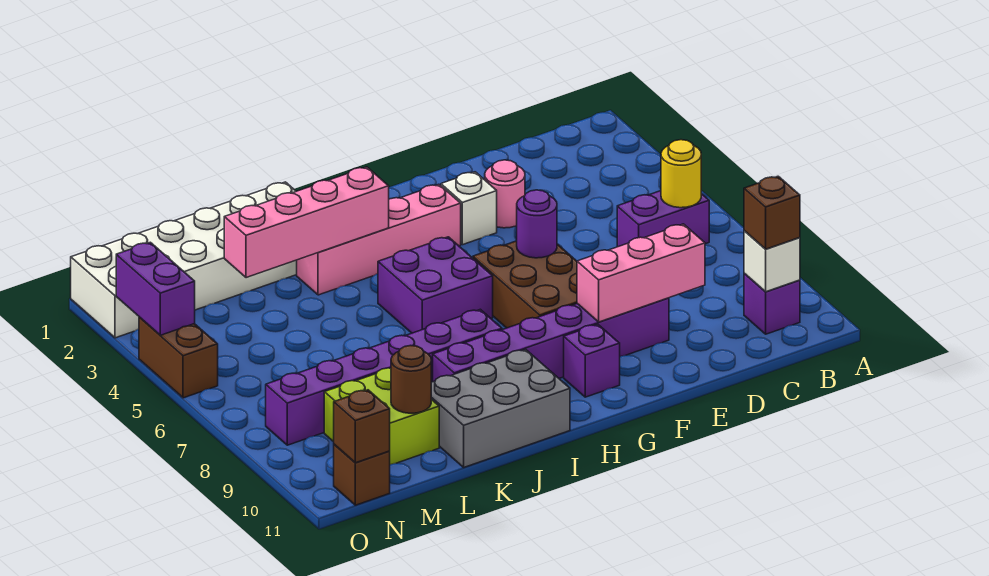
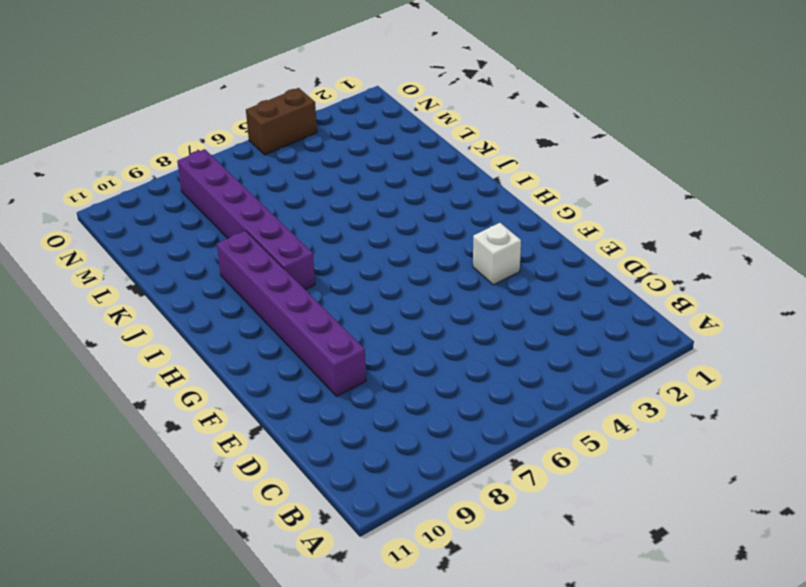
none -> purple 1x2 brick [617,191,709,247]
none -> purple 1x1 brick [744,274,800,334]
none -> pink 1x1 round brick [485,160,525,228]

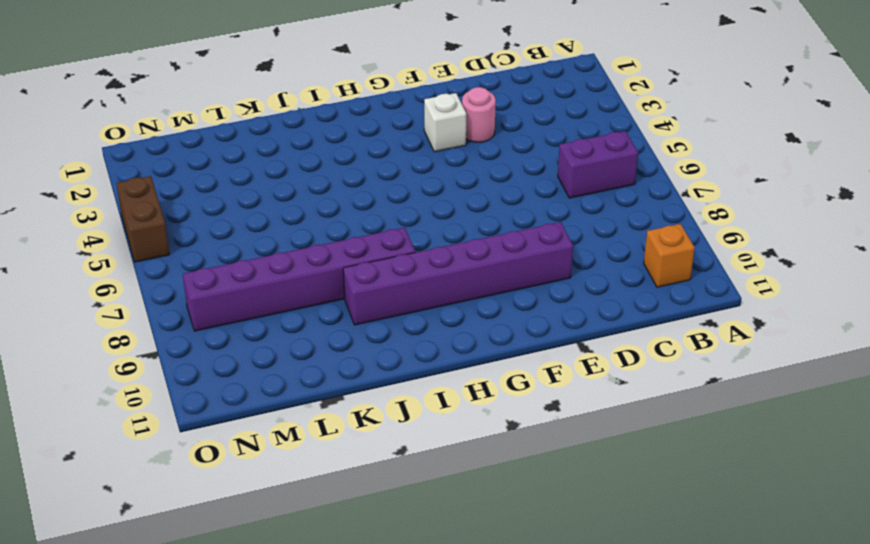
orange 1x1 brick [644,224,695,287] -> purple 1x1 brick [744,274,800,334]
none -> brown 2x3 brick [473,241,577,328]
none -> pink 1x4 brick [297,184,461,295]
none -> purple 1x1 brick [564,324,620,397]

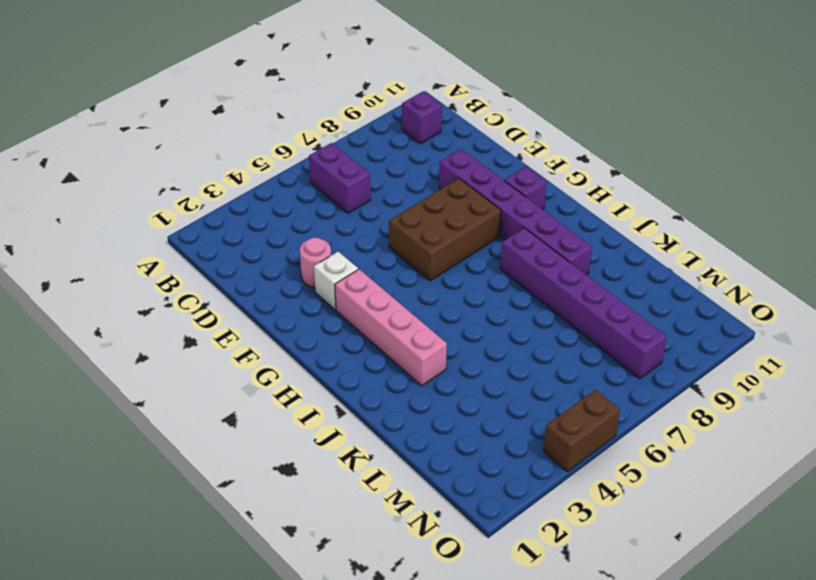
none -> purple 2x2 brick [378,237,493,333]
none -> grey 2x3 brick [431,349,570,467]
none -> white 2x6 brick [71,182,297,338]

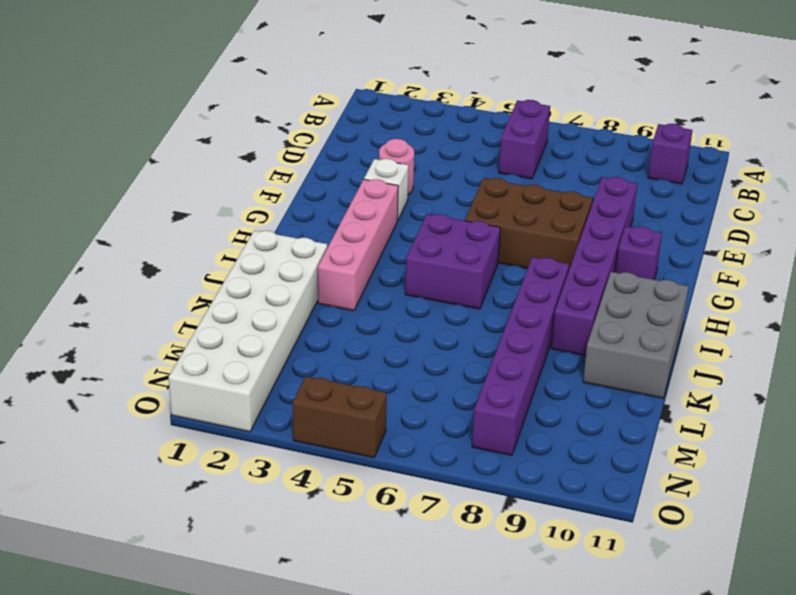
none -> lime 2x2 brick [324,368,439,465]
none -> brown 1x1 brick [334,444,390,505]
none -> yellow 1x1 round brick [661,140,701,208]

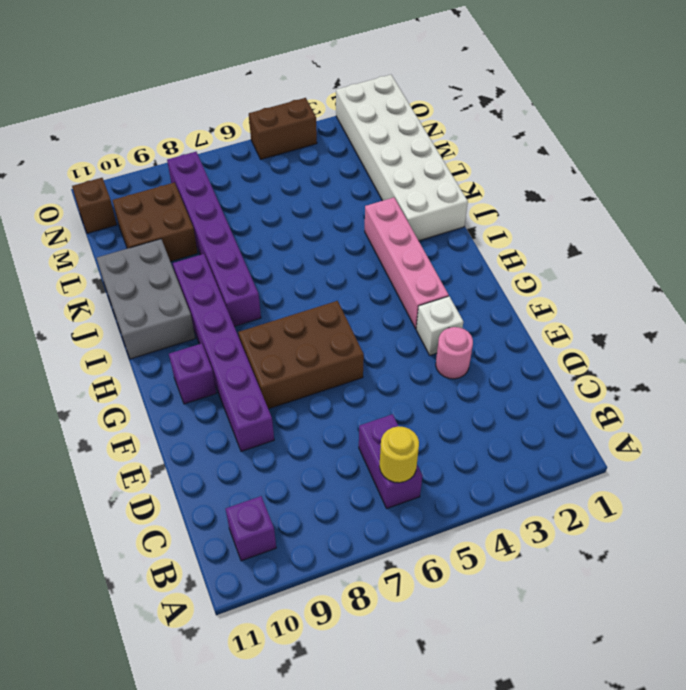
brown 2x2 brick [113,182,198,262] -> lime 2x2 brick [324,368,439,465]
none -> purple 2x2 brick [378,237,493,333]
none -> white 1x1 brick [744,231,800,292]
none -> pink 1x3 brick [577,224,705,322]

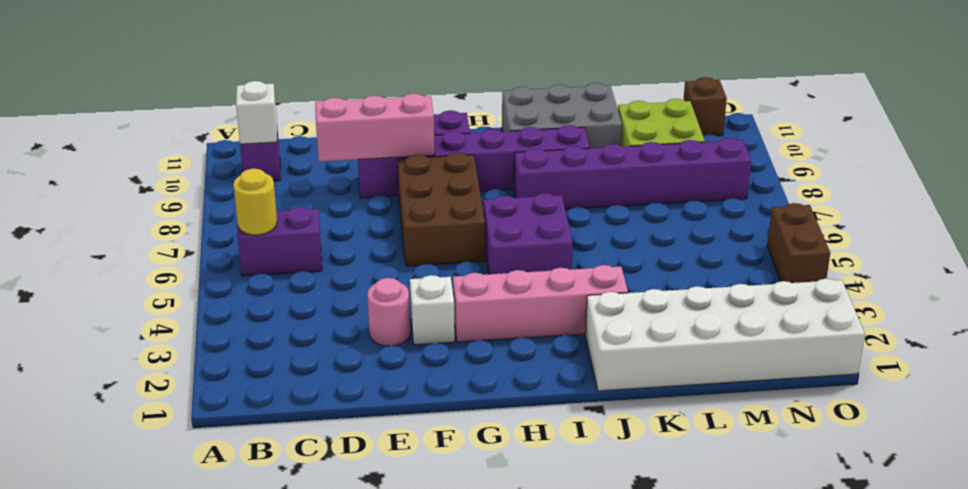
none -> purple 1x1 round brick [517,190,557,258]
none -> pink 1x4 brick [224,167,389,278]
none -> brown 1x1 round brick [391,345,431,413]

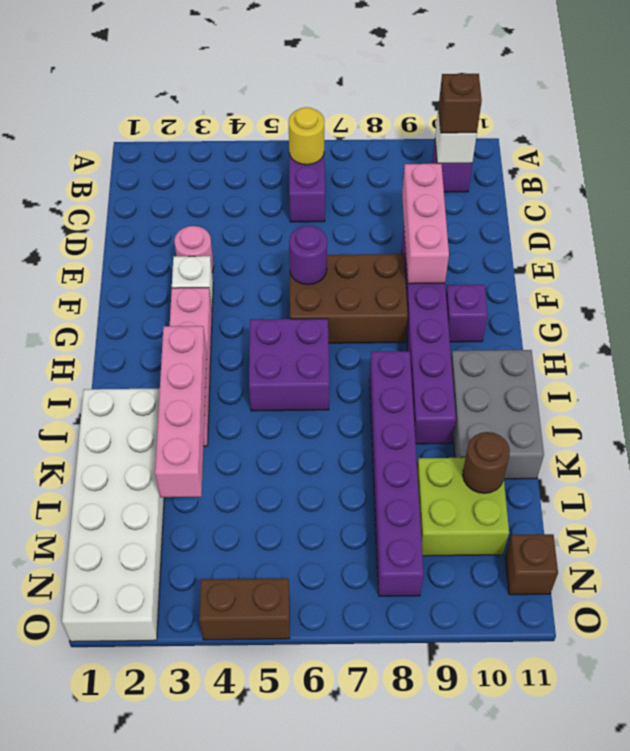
none -> brown 1x1 brick [334,390,390,463]
none -> purple 1x2 brick [116,242,195,335]

